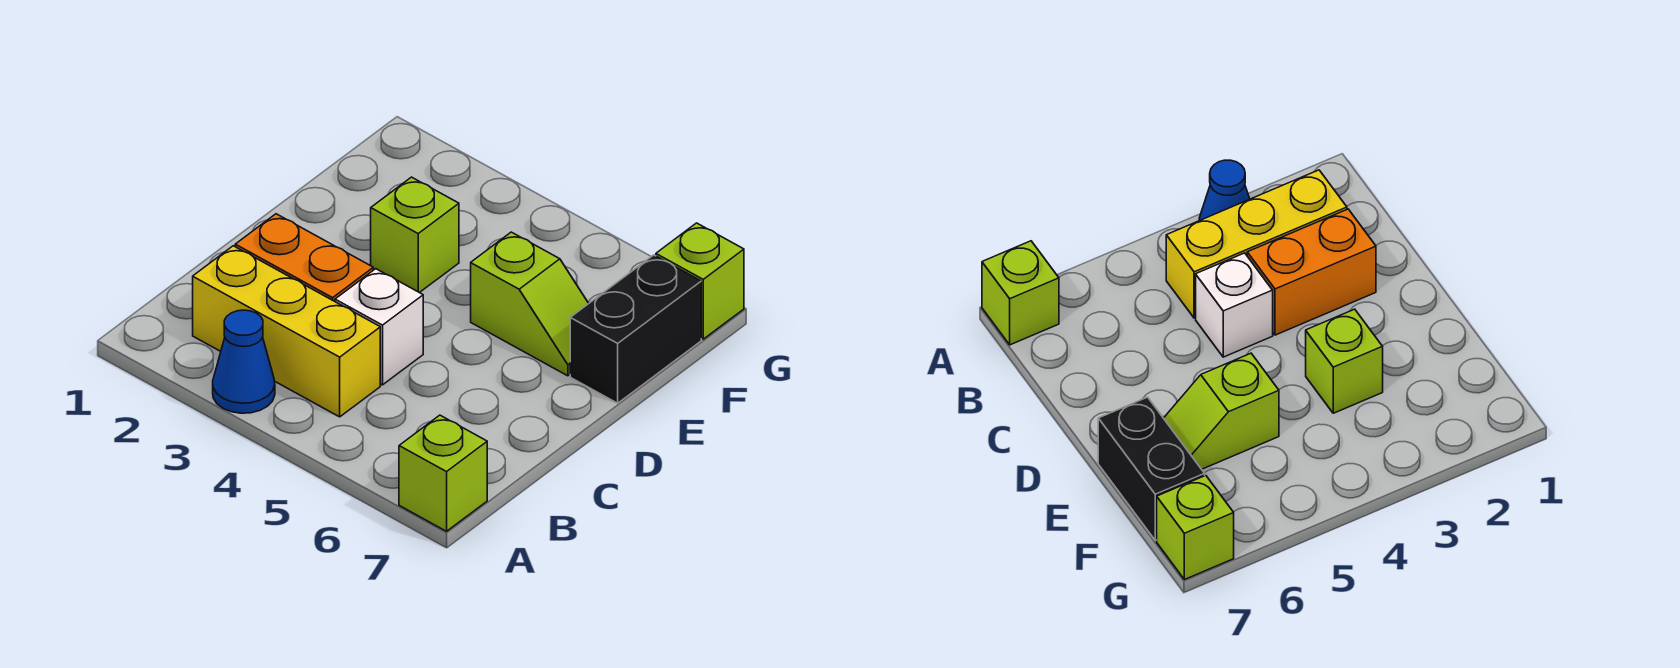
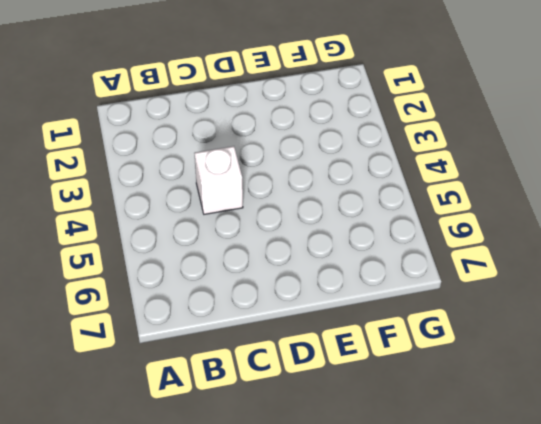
none -> blue 1x1 cone [213,310,275,413]
none -> lime 1x1 brick [399,415,487,531]

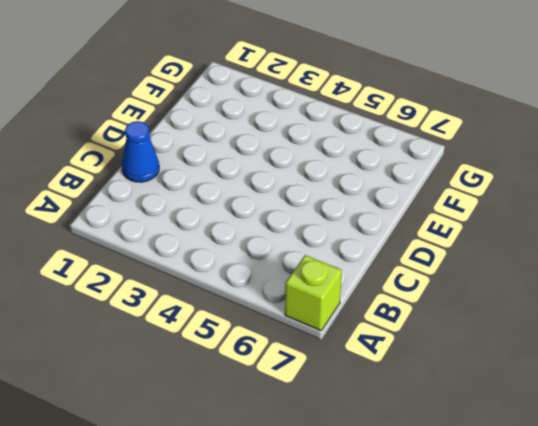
blue 1x1 cone [122,121,159,182] -> blue 1x1 cone moved to [213,310,275,413]
none -> yellow 1x3 brick [193,246,380,417]
none -> orange 1x2 brick [235,214,373,301]

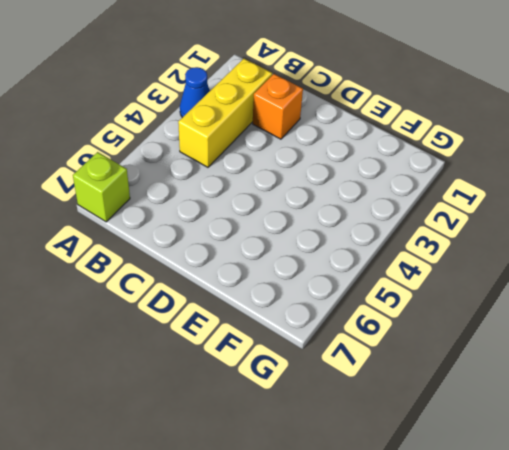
orange 1x1 brick [253,74,303,139] -> orange 1x2 brick [235,214,373,301]
none -> white 1x1 brick [335,269,423,385]
none -> lime 1x1 brick [371,177,459,293]

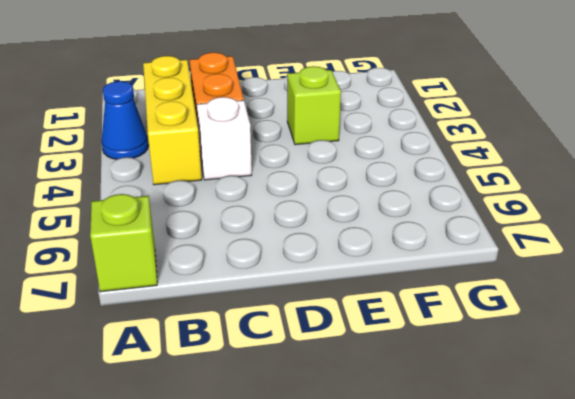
none -> lime 1x2 slope [471,232,589,376]
none -> black 1x2 brick [570,255,701,403]

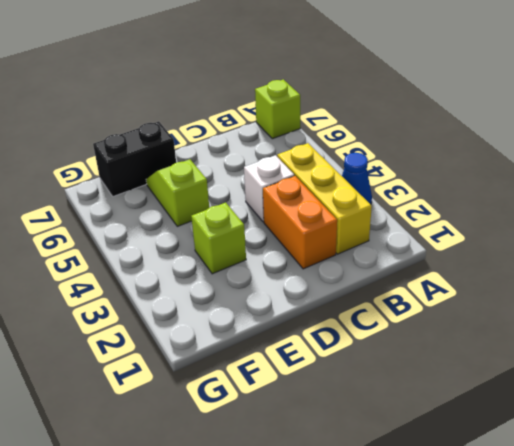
none -> lime 1x1 brick [656,223,744,339]

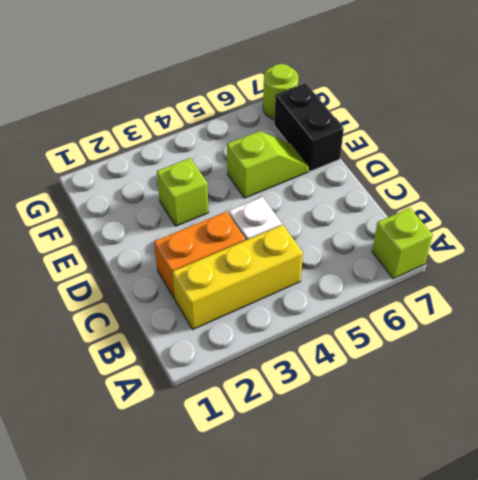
lime 1x1 round brick [263,64,299,119] -> lime 1x1 brick [656,223,744,339]
none -> blue 1x1 cone [213,310,275,413]

